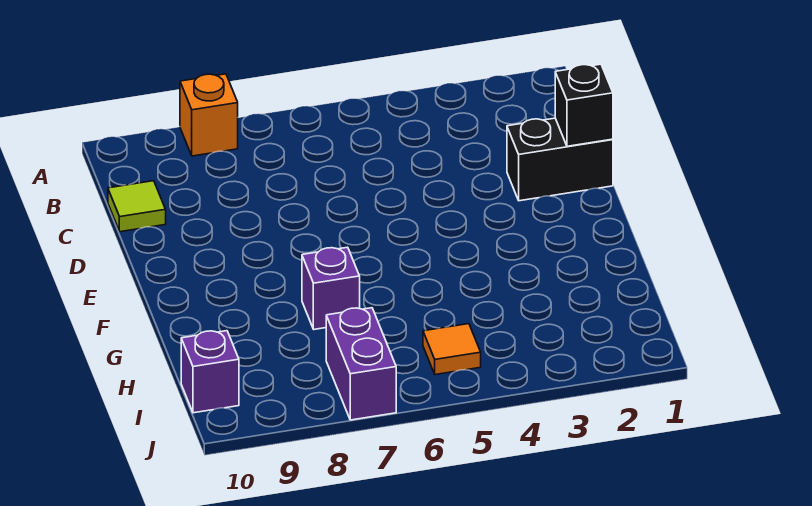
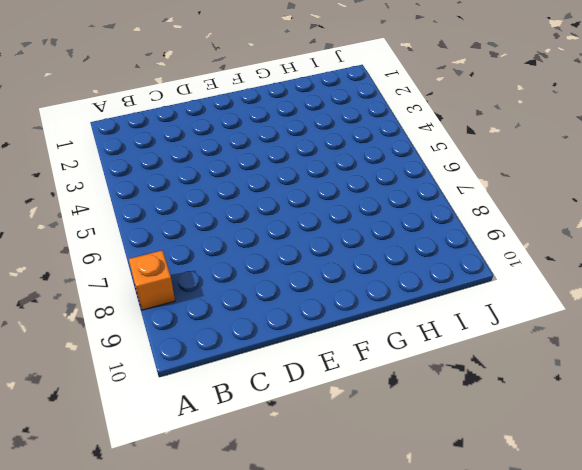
none -> lime 1x1 tile [108,181,166,232]
none -> black 1x2 brick [507,118,613,201]

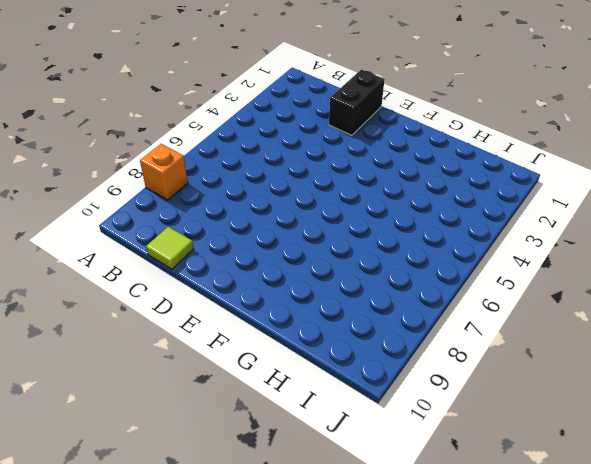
none -> purple 1x1 brick [302,247,360,329]
none -> orange 1x1 tile [423,324,481,375]

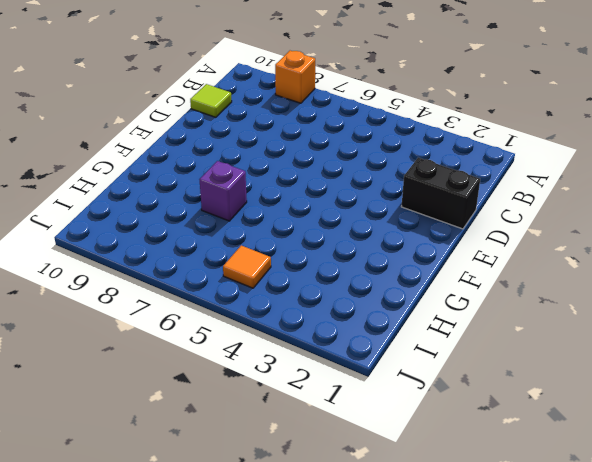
none -> purple 1x2 brick [326,308,396,420]
none -> purple 1x1 brick [181,331,239,413]

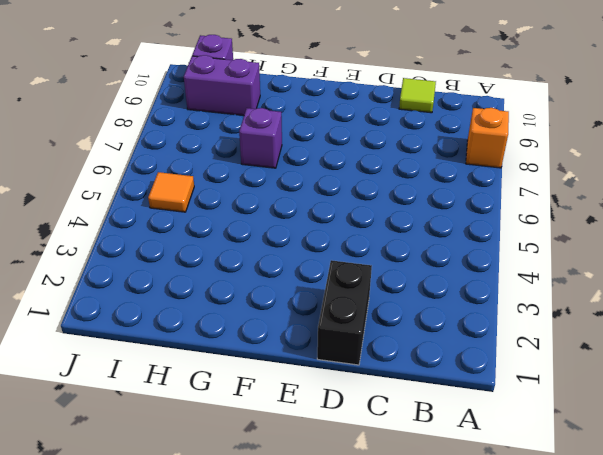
purple 1x2 brick [184,55,260,116] -> purple 1x2 brick moved to [326,308,396,420]
none -> black 1x1 brick [555,64,613,146]

